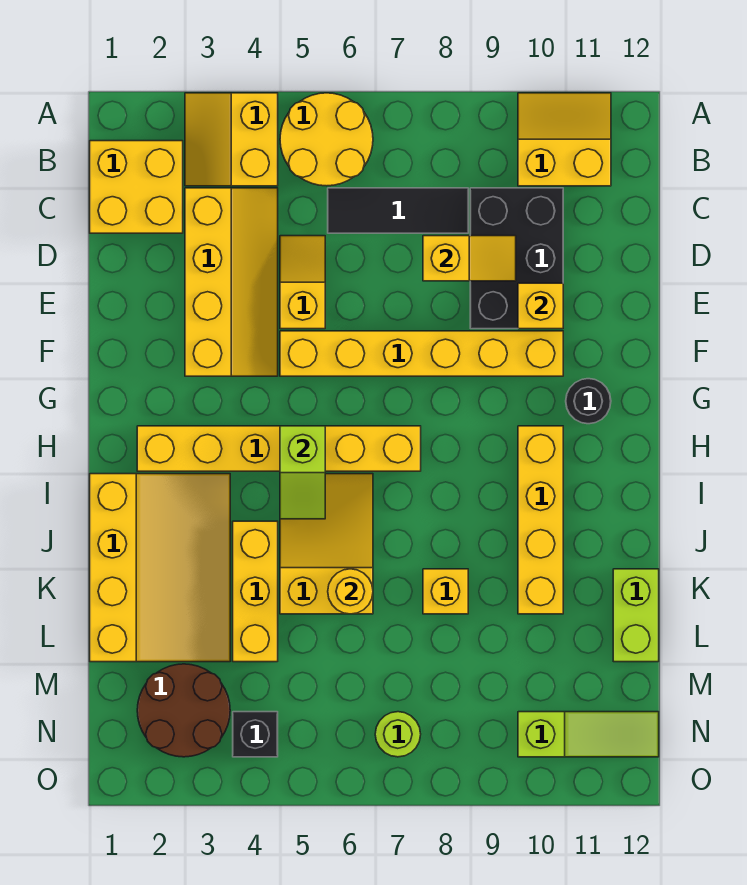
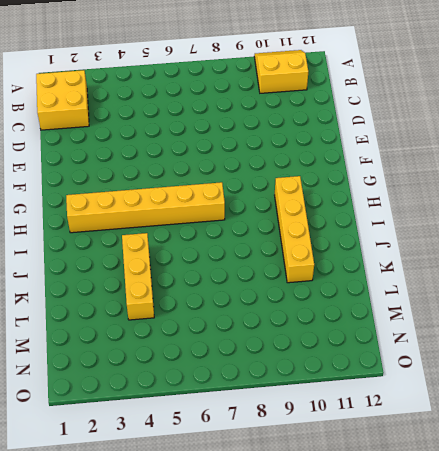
none -> yellow 2x2 slope [185,93,278,186]
none -> yellow 2x2 round brick [280,93,373,186]
none -> yellow 2x4 slope [185,188,278,376]

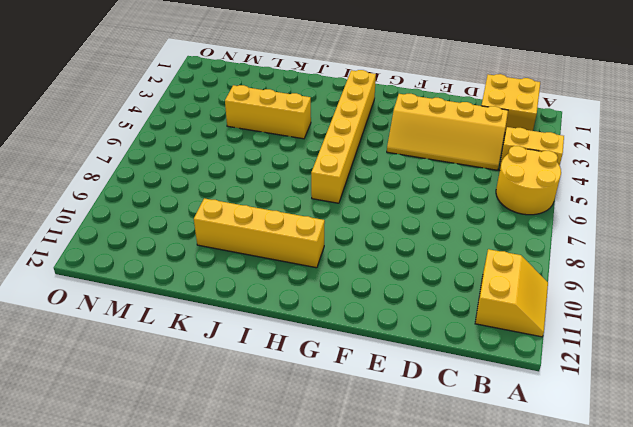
none -> black 1x3 tile [328,188,468,233]
none -> black 2x3 brick [470,188,563,329]
none -> yellow 1x2 slope [280,236,325,329]

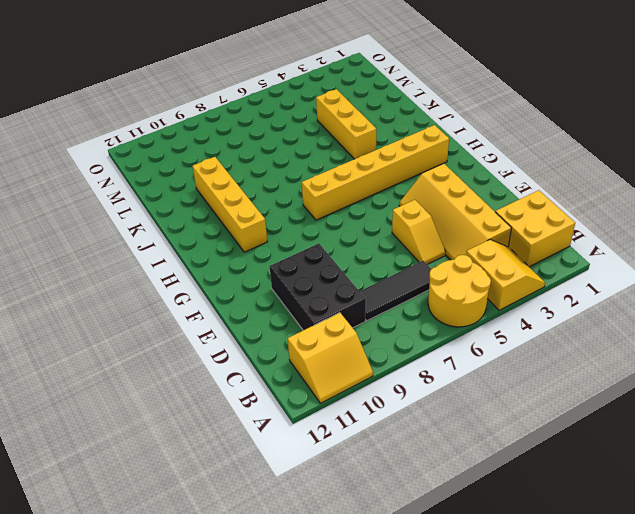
none -> yellow 1x6 brick [280,331,563,376]
none -> black 1x1 round brick [566,379,611,424]
none -> yellow 3x4 slope [90,474,230,662]

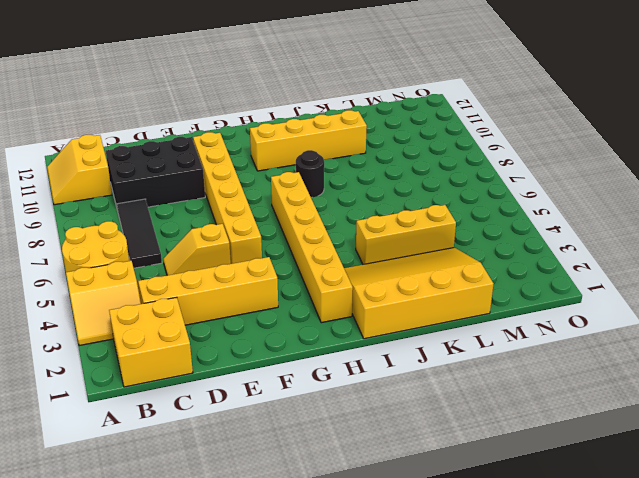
black 1x1 round brick [296,150,324,198] -> black 1x1 round brick moved to [566,379,611,424]
none -> yellow 2x3 slope [280,474,373,614]
none -> yellow 1x1 brick [423,569,468,614]
none -> lime 1x2 brick [613,569,659,662]

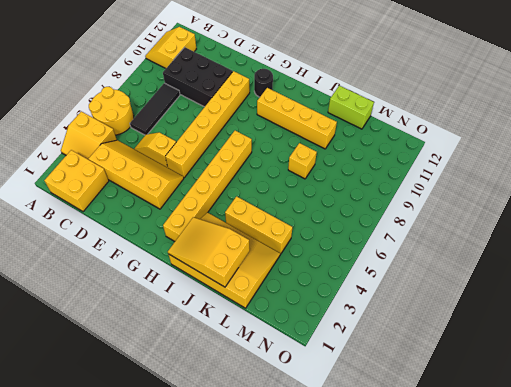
yellow 2x3 slope [168,217,250,287] -> yellow 2x3 slope moved to [280,474,373,614]
none -> brown 2x2 round brick [137,664,230,757]
none -> black 1x1 brick [233,712,278,757]
none -> lime 1x1 round brick [375,712,421,757]

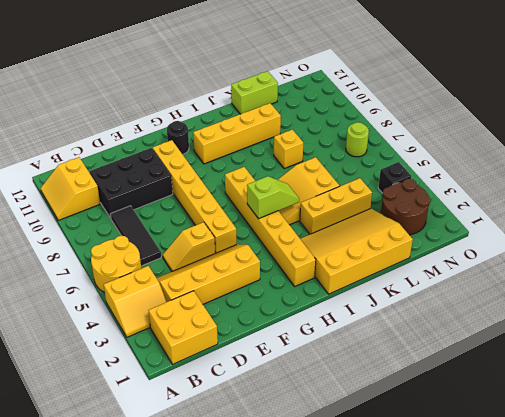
none -> lime 1x3 slope [518,712,659,757]
none -> yellow 1x2 slope [423,236,516,281]
none -> yellow 1x1 brick [518,283,563,329]

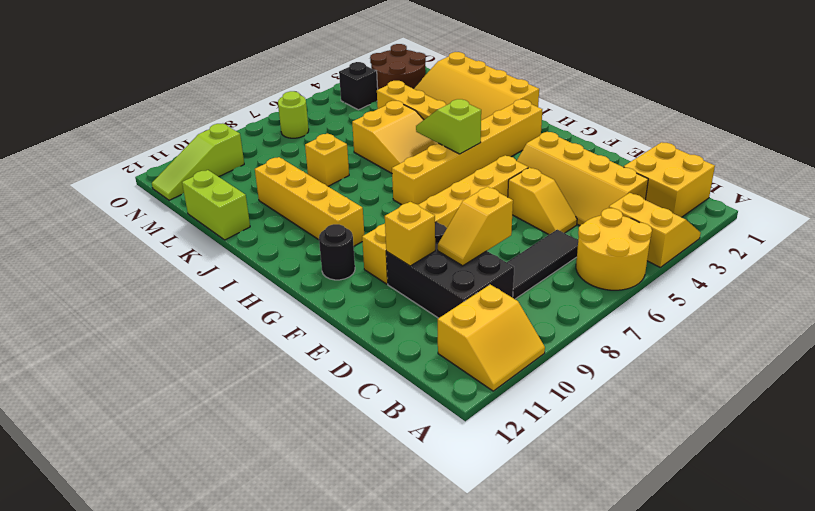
none -> yellow 1x1 round brick [328,569,373,614]

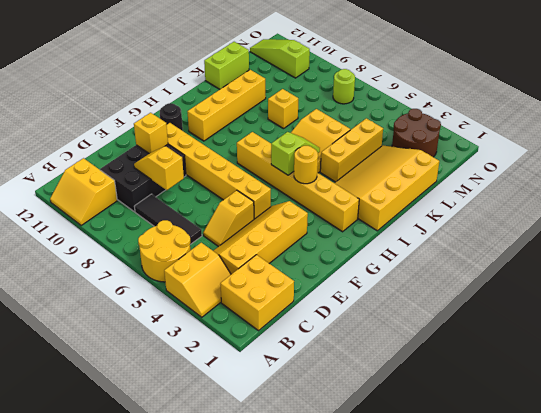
yellow 1x1 round brick [294,146,318,184] -> yellow 1x1 round brick moved to [328,569,373,614]
none -> black 1x1 brick [233,712,278,757]

